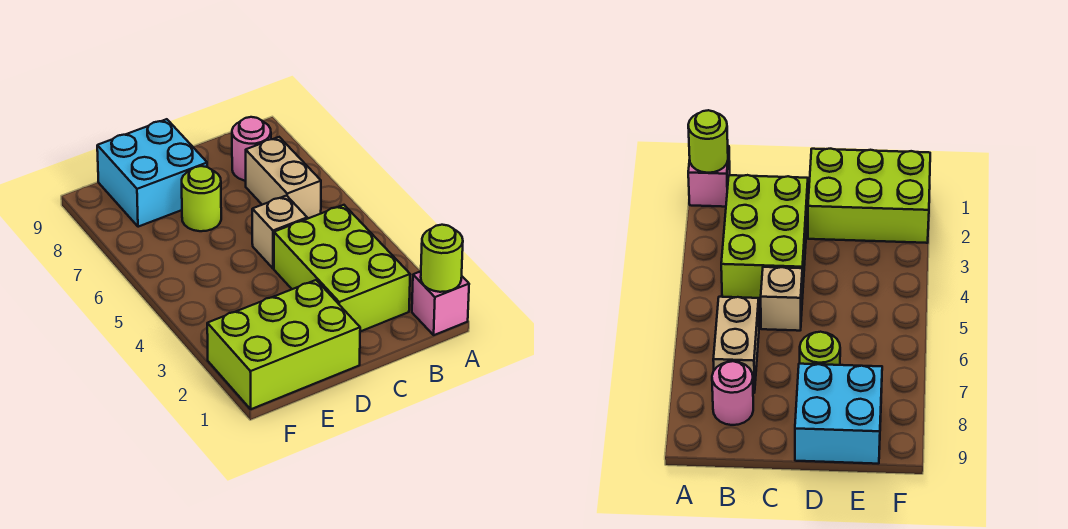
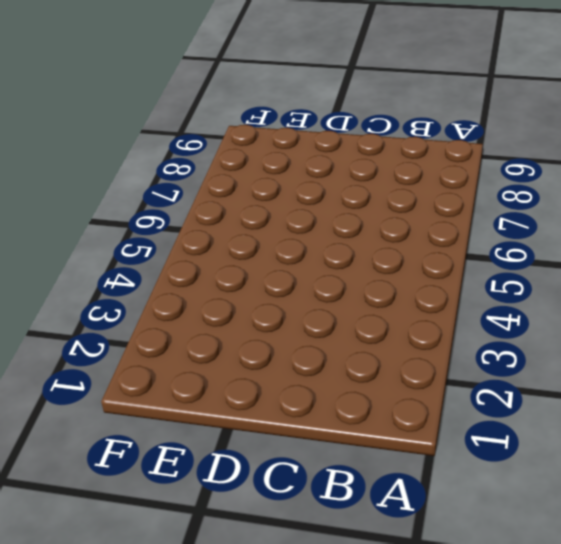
none -> pink 1x1 brick [412,271,469,335]
none -> lime 2x3 brick [274,205,410,332]

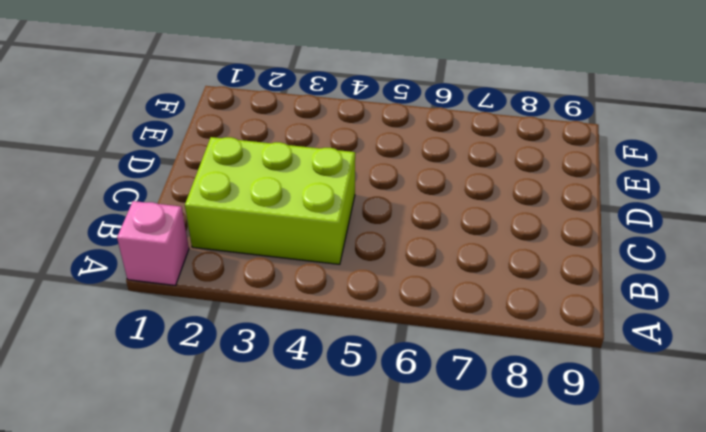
none -> tan 1x2 brick [246,137,321,219]
none -> pink 1x1 round brick [232,117,271,181]

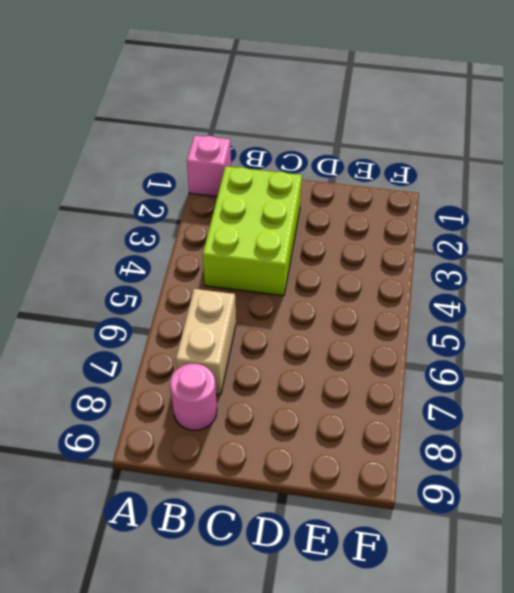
none -> tan 1x1 brick [252,196,307,268]
none -> lime 2x3 brick [207,280,360,409]

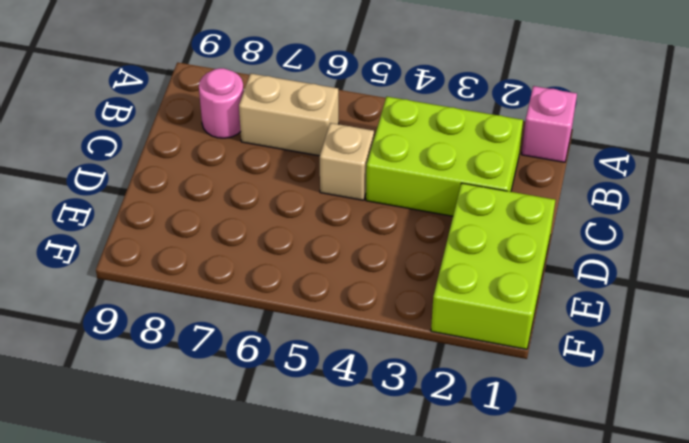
none -> lime 1x1 round brick [182,166,221,231]
none -> cyan 2x2 brick [97,119,207,227]

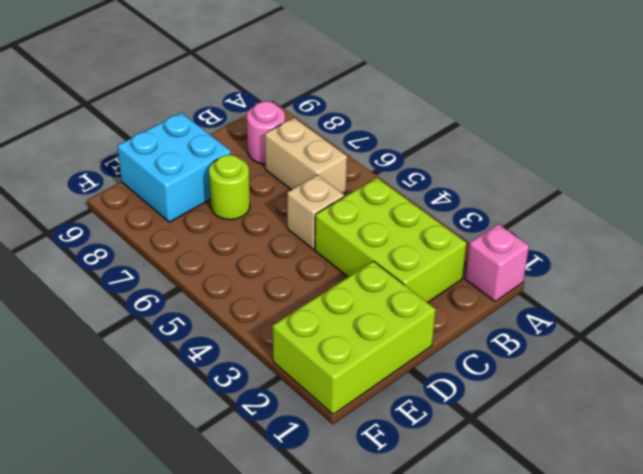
none -> lime 1x1 round brick [421,225,463,292]

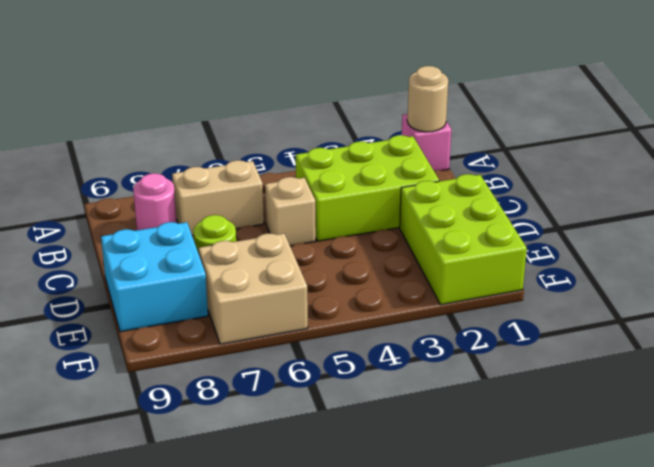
tan 1x1 round brick [407,66,448,132] -> lime 1x1 round brick [421,225,463,292]
tan 2x2 brick [199,233,308,344] -> none

